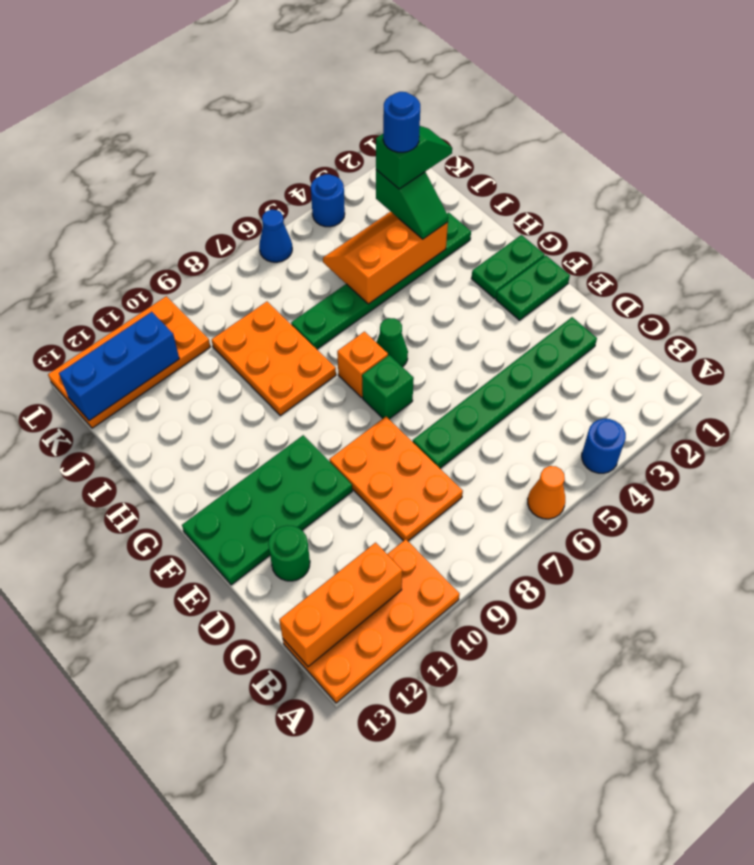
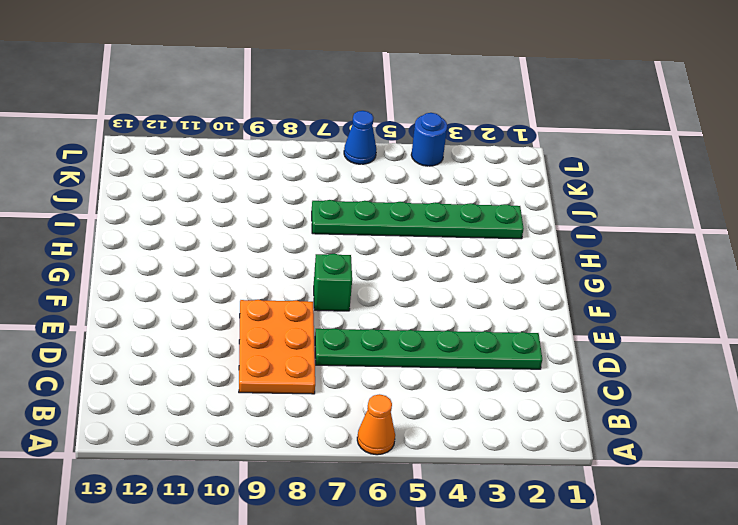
none -> blue 1x1 round brick [582,419,626,473]
none -> orange 2x4 plate [283,539,460,703]
none -> green 1x1 round brick [268,525,310,581]

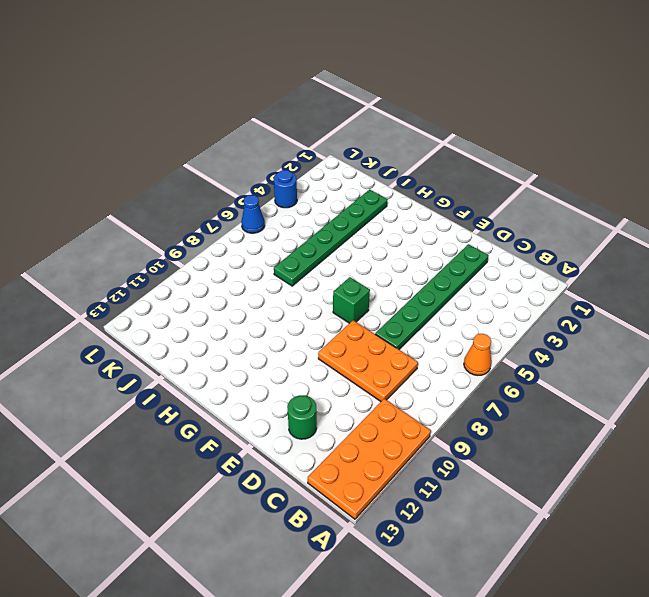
none -> blue 1x1 round brick [582,419,626,473]
none -> green 2x4 plate [182,435,352,585]
none -> green 1x2 plate [496,256,570,320]

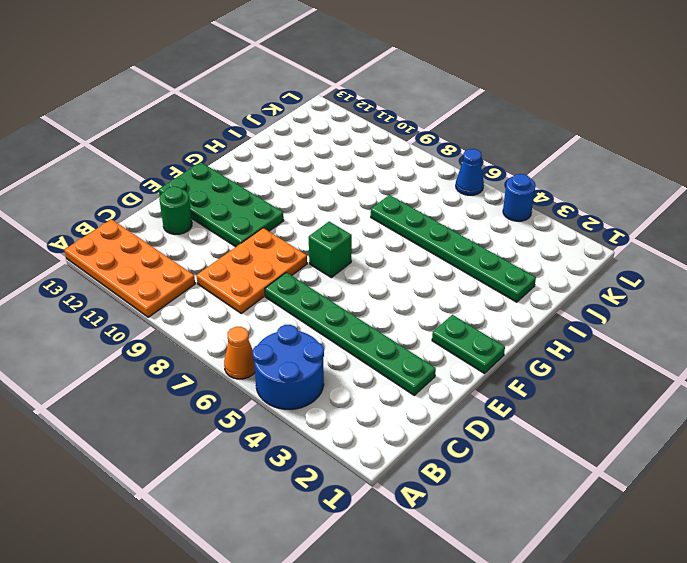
blue 2x2 round brick [253,325,324,409] -> blue 1x1 round brick [582,419,626,473]
none -> green 1x2 plate [472,235,545,298]
none -> green 1x1 cone [376,318,408,367]
none -> orange 1x1 brick [337,332,388,397]

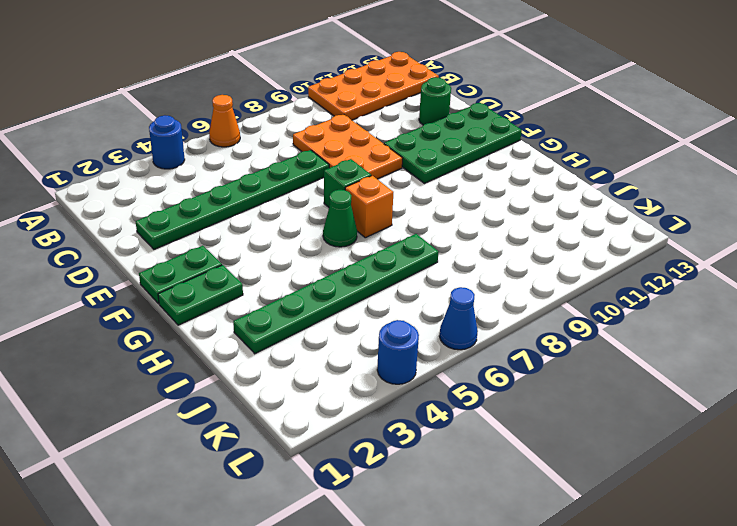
none -> orange 2x3 plate [212,302,336,416]
none -> orange 2x4 plate [48,296,210,428]
none -> orange 1x3 brick [279,543,402,667]

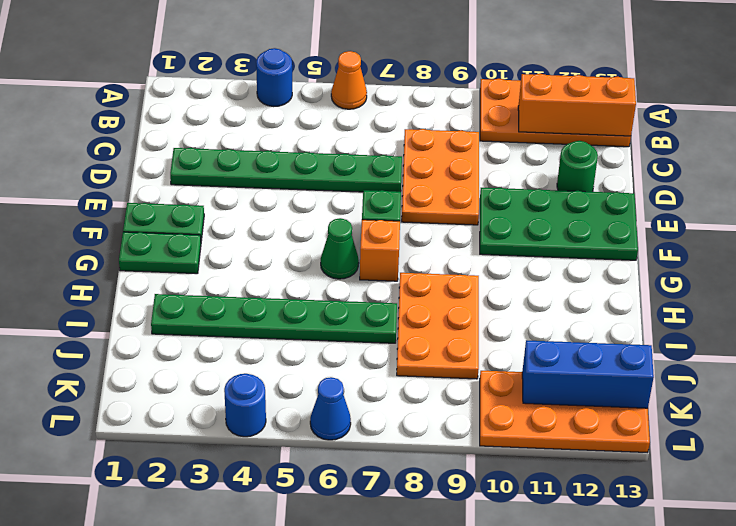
none -> orange 2x3 slope [323,212,448,304]
none -> green 1x2 slope [376,170,448,239]
none -> green 1x2 slope [376,126,452,189]

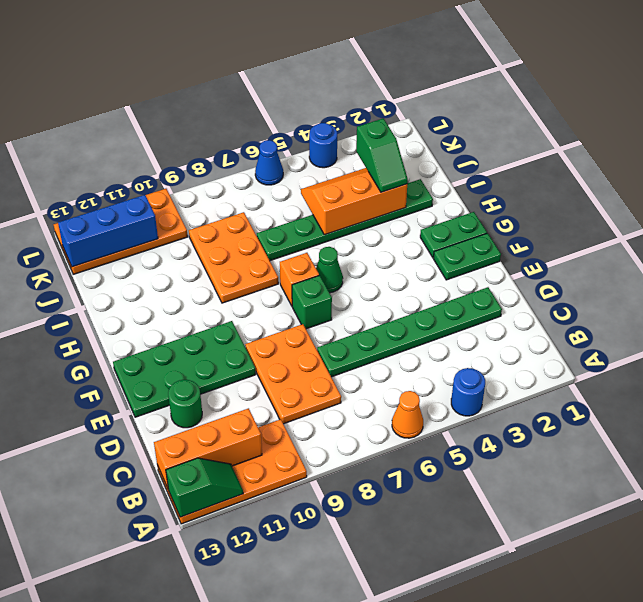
green 1x2 slope [166,458,243,517] -> green 1x2 slope moved to [376,126,452,189]
none -> blue 1x1 round brick [383,92,420,152]

